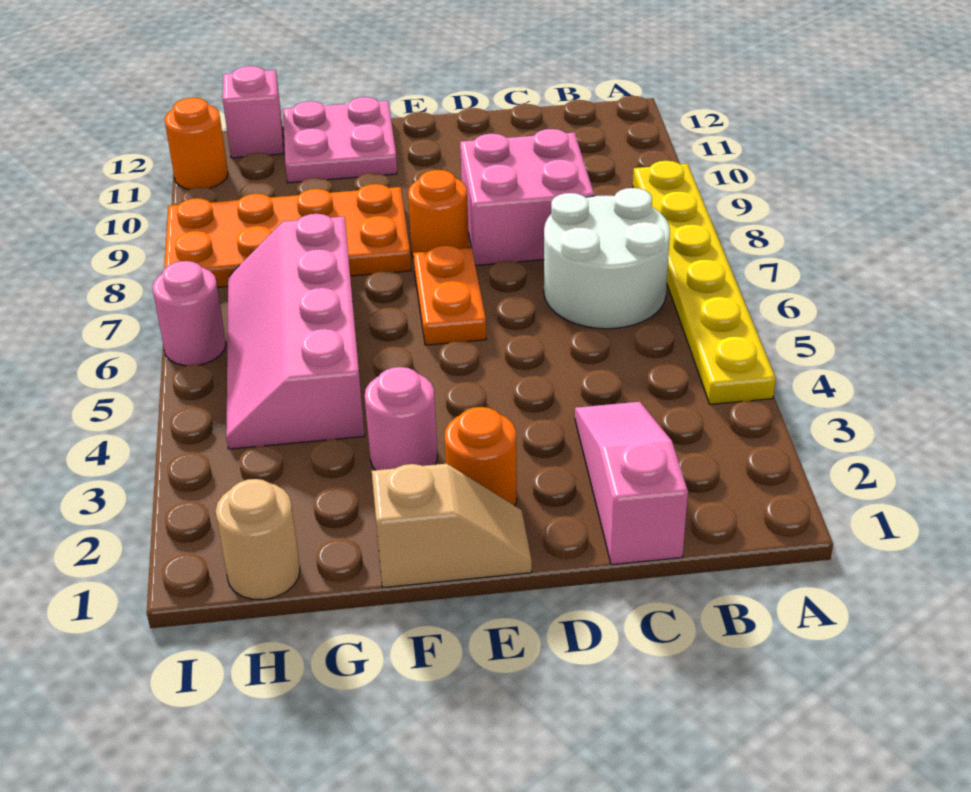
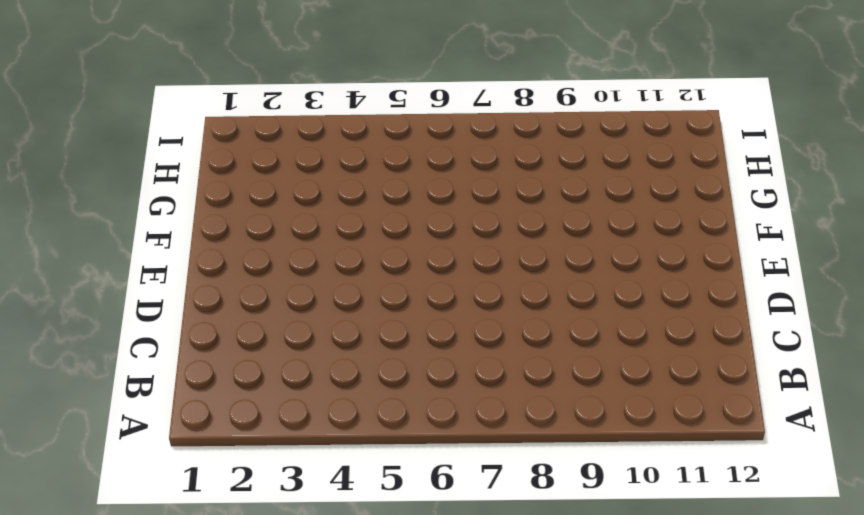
none -> yellow 1x6 plate [633,161,776,404]
none -> white 2x2 round brick [544,188,670,329]
none -> pink 1x3 slope [575,402,688,565]

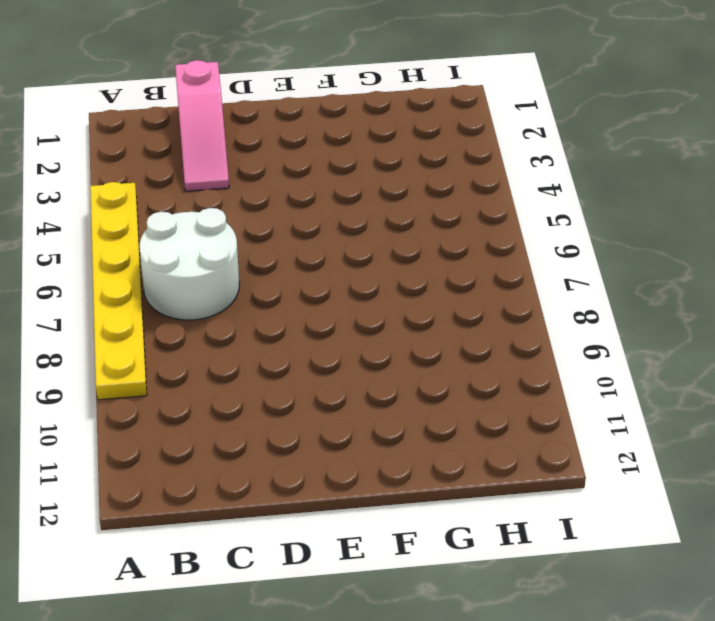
none -> pink 2x2 brick [460,129,594,265]
none -> tan 1x2 slope [372,464,532,588]
none -> orange 1x1 round brick [445,407,517,506]

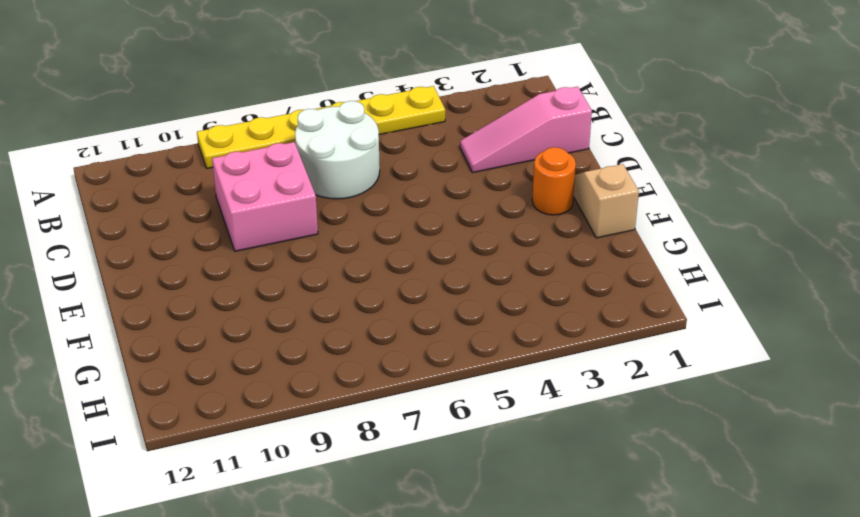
none -> orange 1x2 plate [413,245,486,345]
none -> orange 1x1 round brick [408,170,469,258]
none -> pink 1x1 round brick [365,367,437,470]

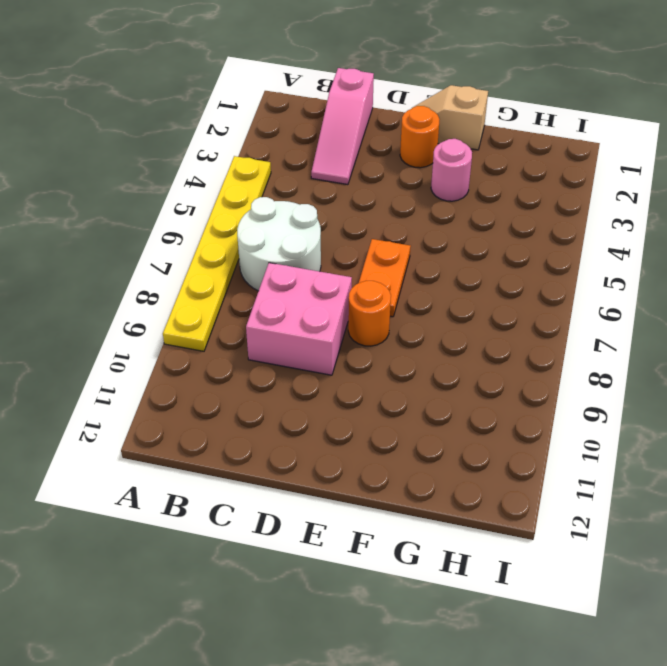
none -> orange 2x4 plate [164,184,411,287]
none -> pink 2x2 plate [283,97,397,183]
none -> pink 2x4 slope [226,214,365,449]

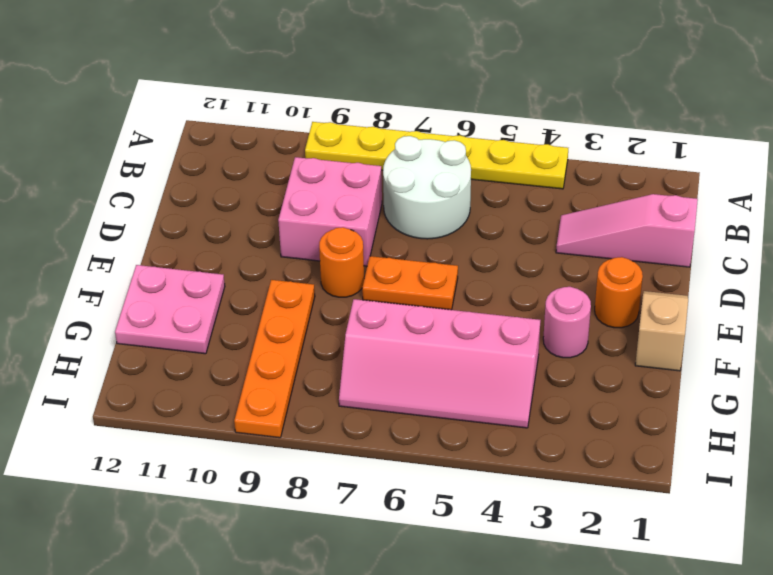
orange 1x4 plate [234,280,315,438] -> orange 2x4 plate [164,184,411,287]
none -> tan 1x1 round brick [216,479,300,600]
none -> pink 1x1 brick [223,66,284,158]
none -> pink 1x1 round brick [152,261,226,366]

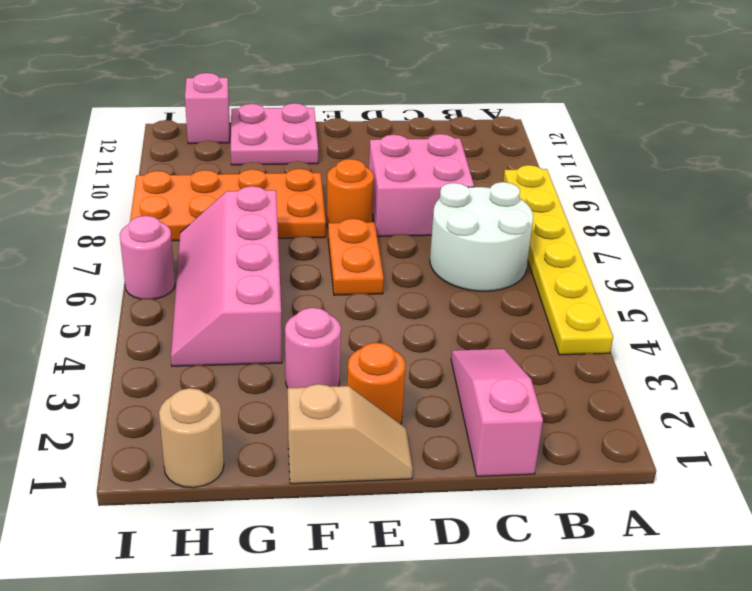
none -> orange 1x1 round brick [165,98,228,189]

